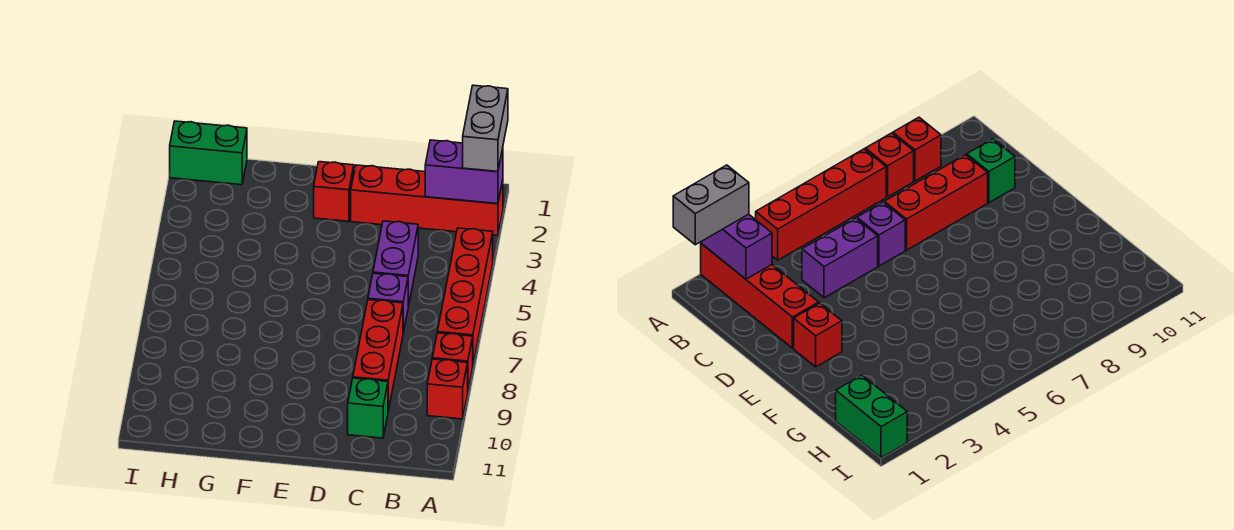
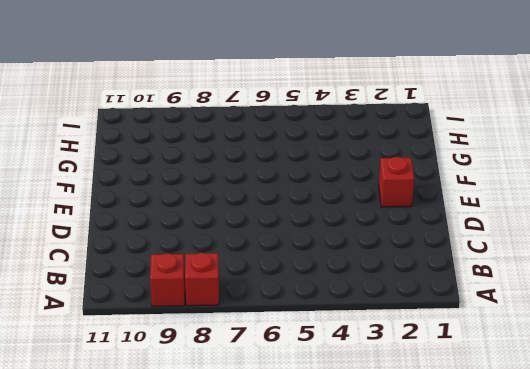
none -> red 1x4 brick [351,165,503,236]
none -> red 1x4 brick [437,228,493,364]
none -> purple 1x2 brick [373,221,418,307]

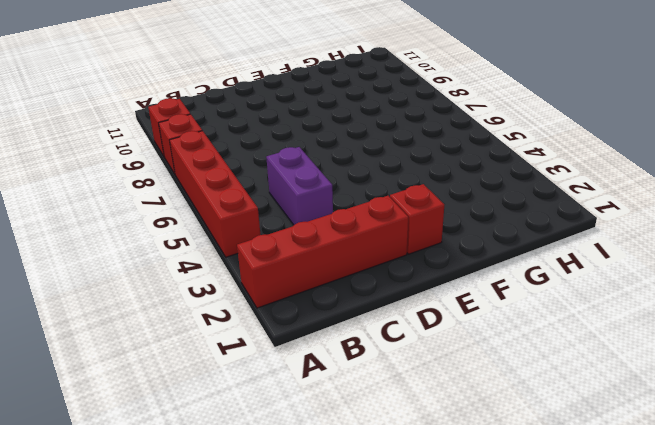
none -> purple 1x1 brick [368,273,408,333]
none -> red 1x3 brick [353,300,403,411]
none -> green 1x1 brick [348,378,388,438]

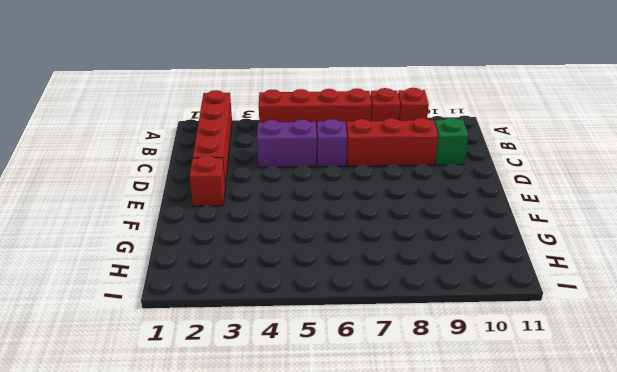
none -> green 1x2 brick [170,121,247,185]
none -> purple 1x2 brick [425,140,503,204]
none -> grey 1x2 brick [463,85,508,172]

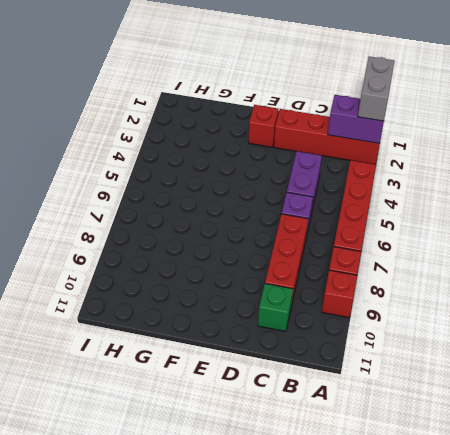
none -> green 1x2 brick [170,121,247,185]

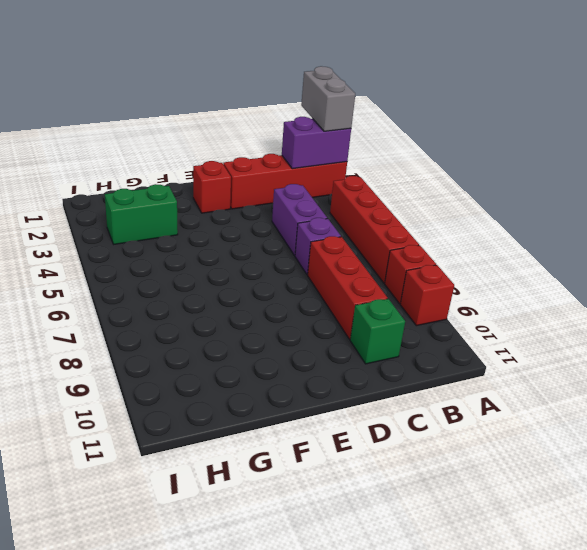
green 1x2 brick [105,184,178,244] -> green 1x2 brick moved to [170,121,247,185]

